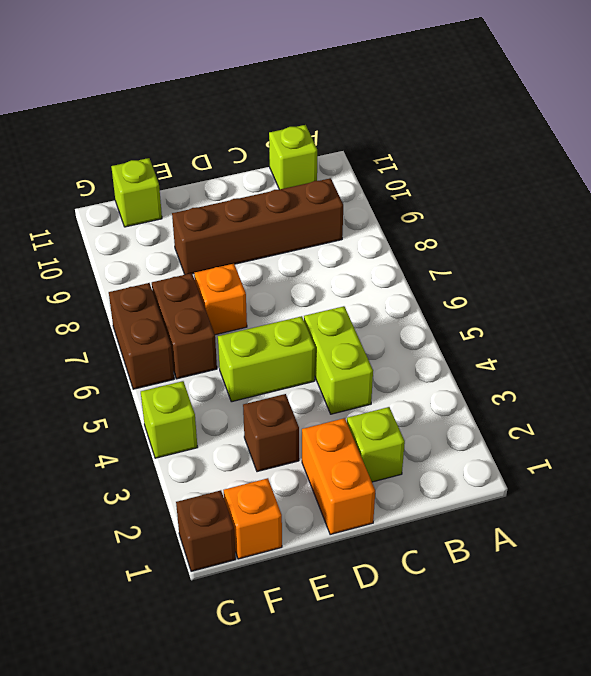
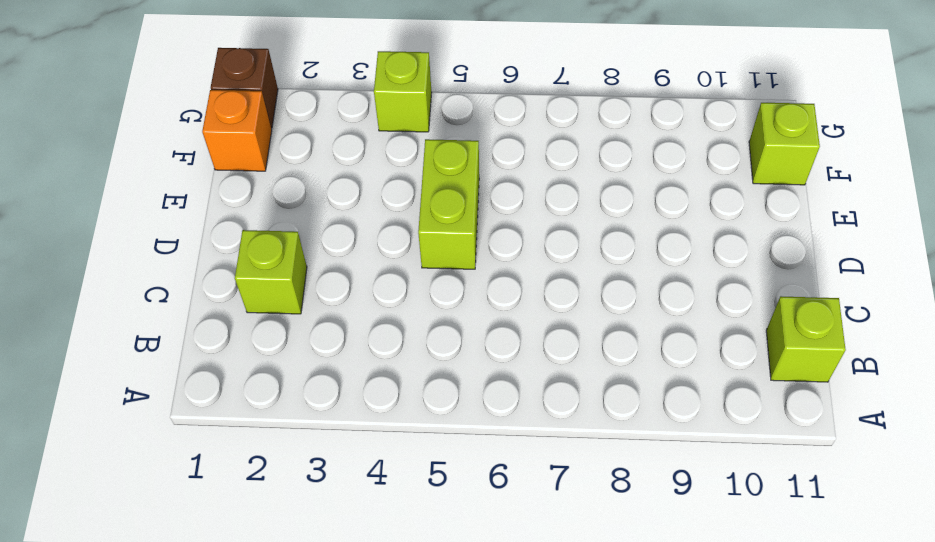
none -> brown 1x4 brick [172,178,343,275]
none -> lime 1x2 brick [304,306,373,414]
none -> orange 1x2 brick [302,418,375,535]

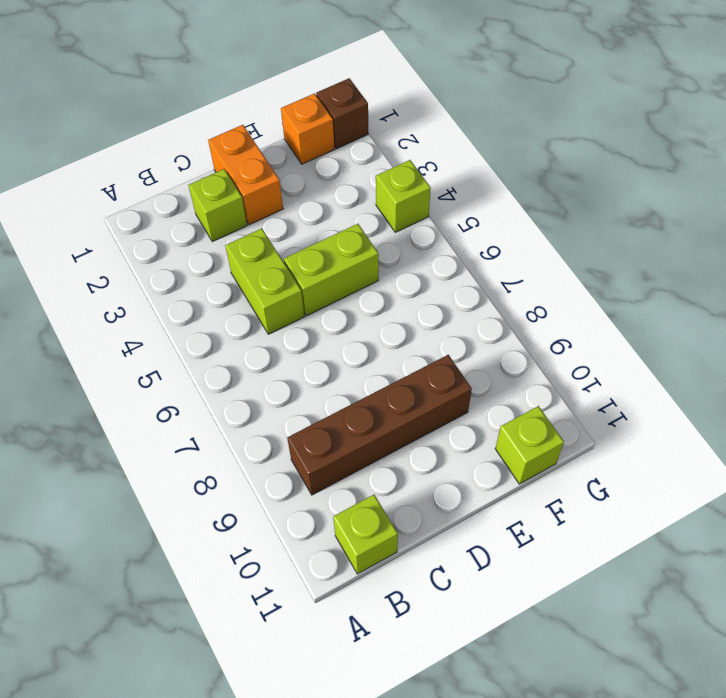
none -> brown 1x1 brick [243,394,299,472]
none -> orange 1x1 brick [194,264,247,335]
none -> brown 1x2 brick [152,273,217,379]

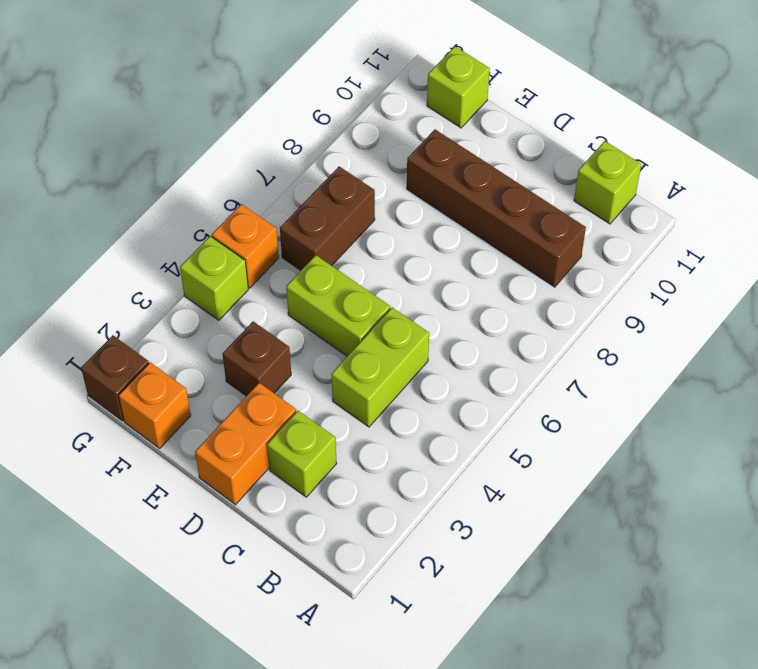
orange 1x1 brick [212,204,279,288] -> orange 1x1 brick moved to [194,264,247,335]
none -> brown 1x2 brick [109,283,174,389]

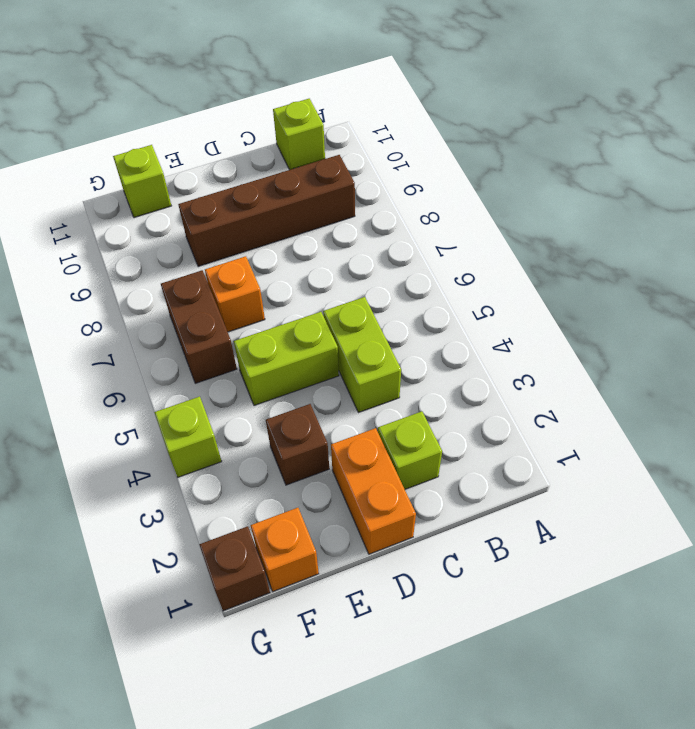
none -> brown 1x2 brick [109,283,174,389]

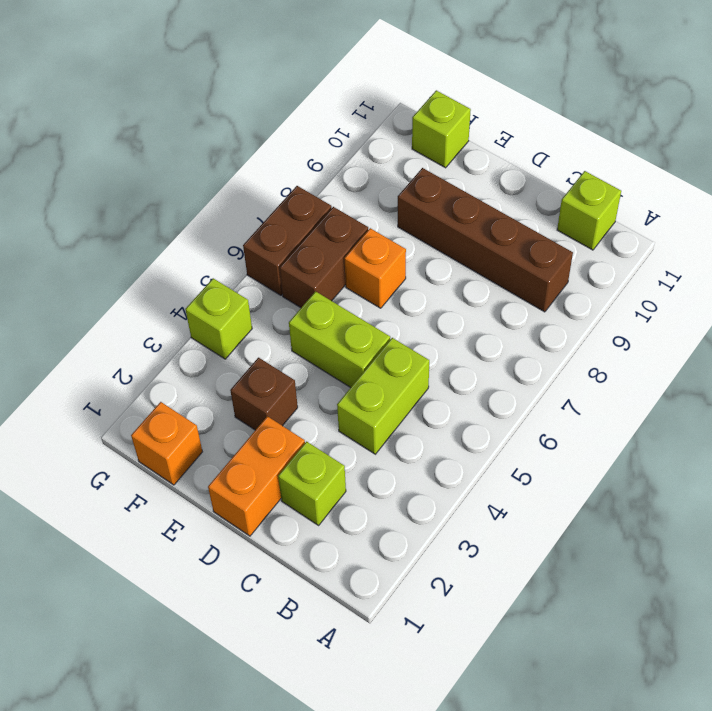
none -> brown 1x1 brick [176,490,236,571]

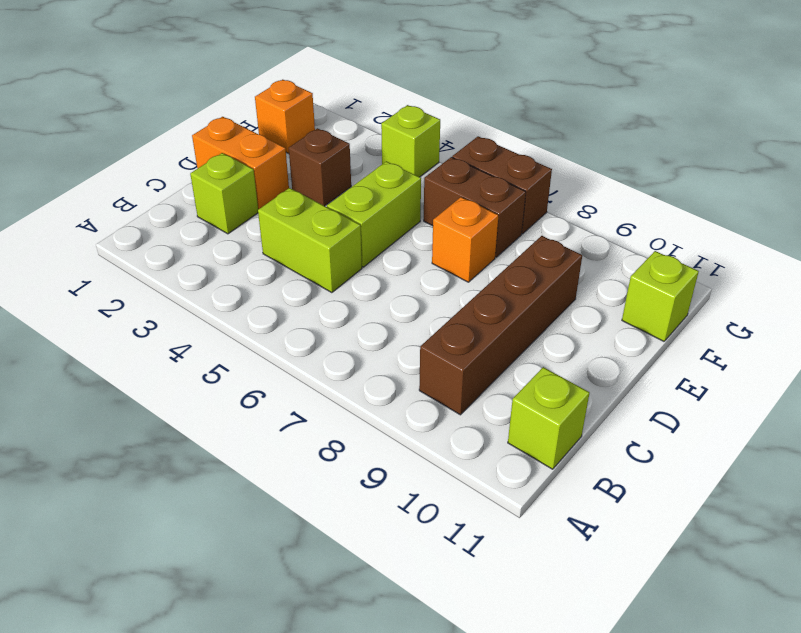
none -> brown 1x1 brick [176,490,236,571]

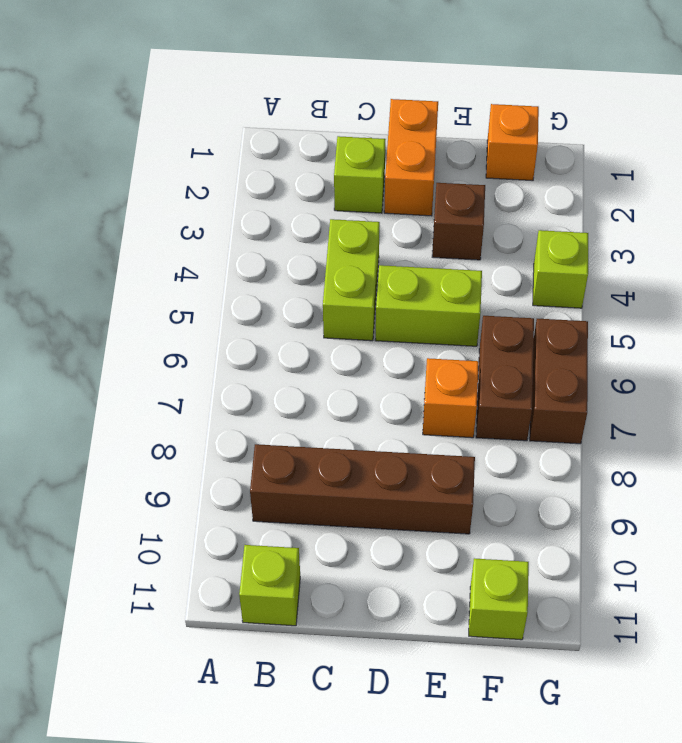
none -> brown 1x1 brick [176,490,236,571]

